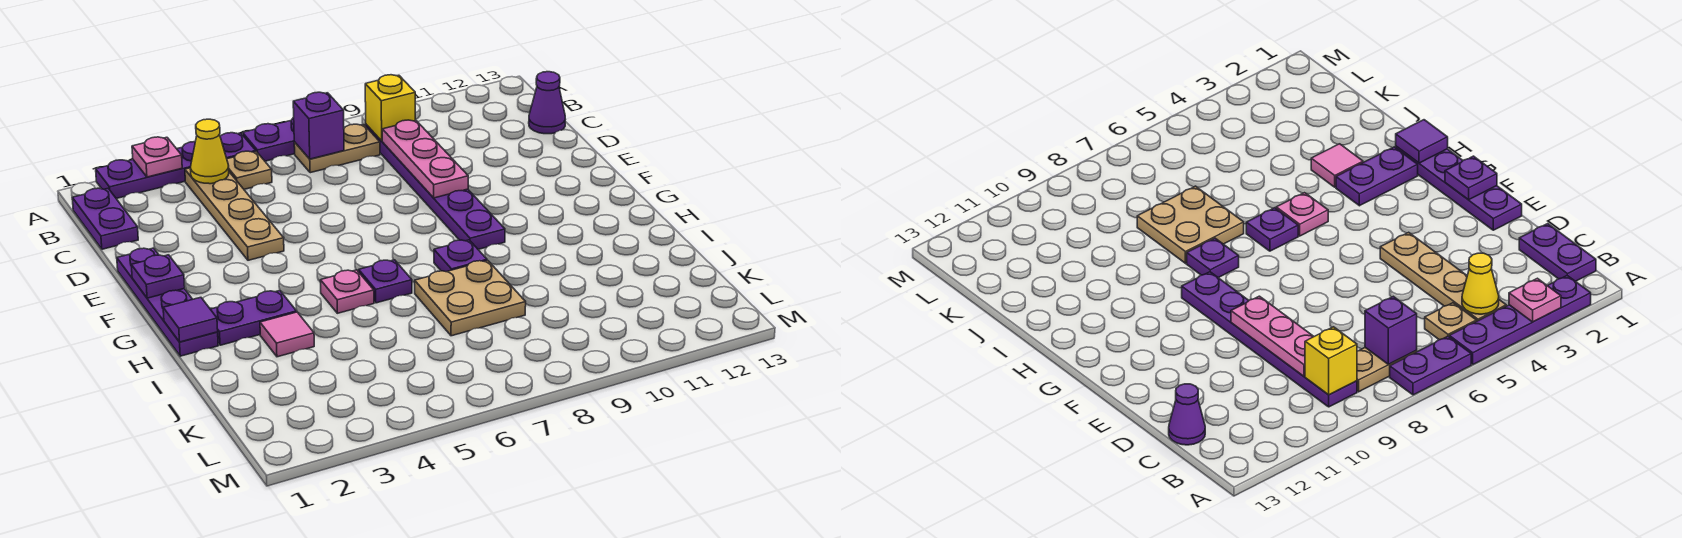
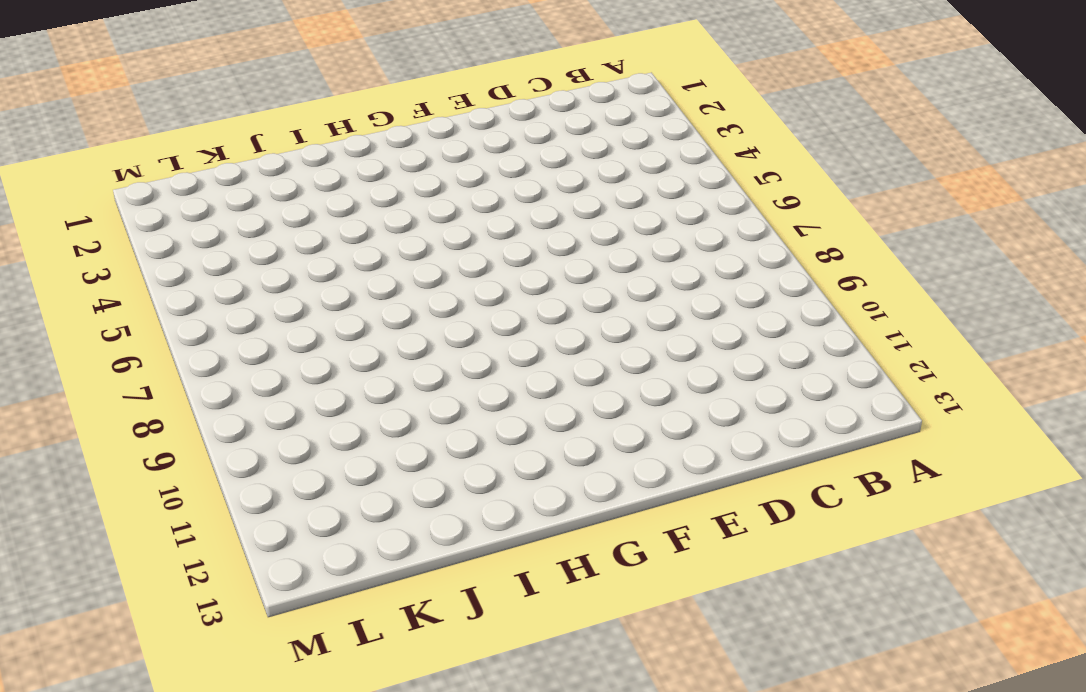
none -> purple 1x4 plate [96,133,256,199]
none -> purple 1x2 plate [243,117,295,161]
none -> purple 1x2 plate [72,188,138,249]

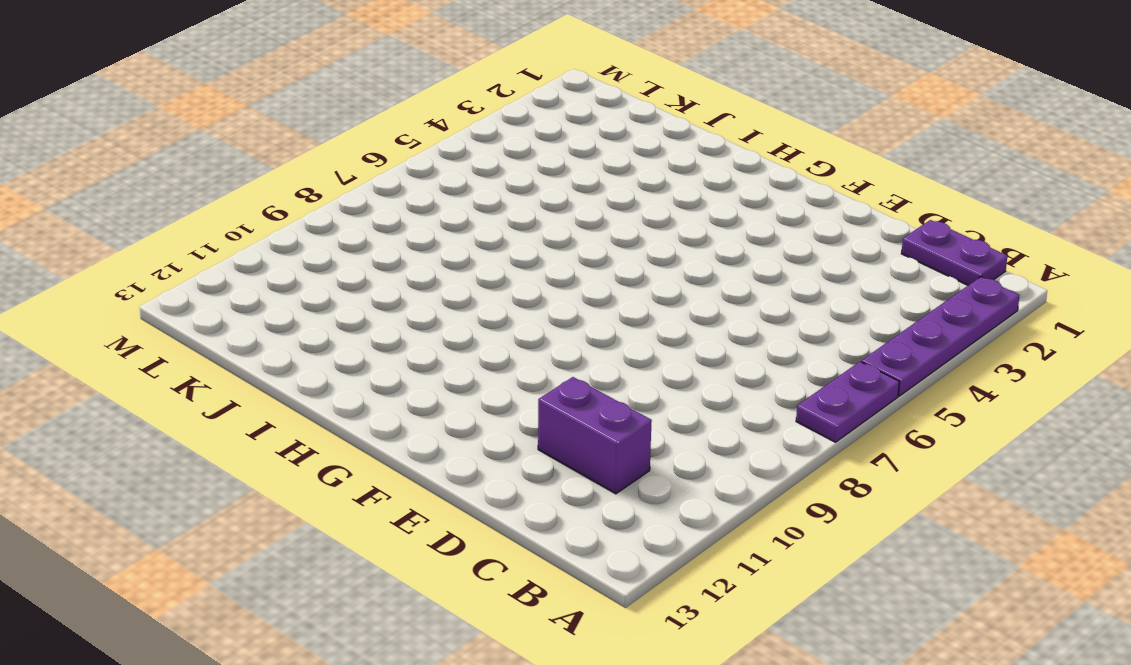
purple 1x2 brick [538,377,652,494] -> none
none -> tan 1x4 plate [185,168,284,260]
none -> tan 1x1 plate [227,151,272,189]
none -> tan 1x2 plate [294,124,380,173]

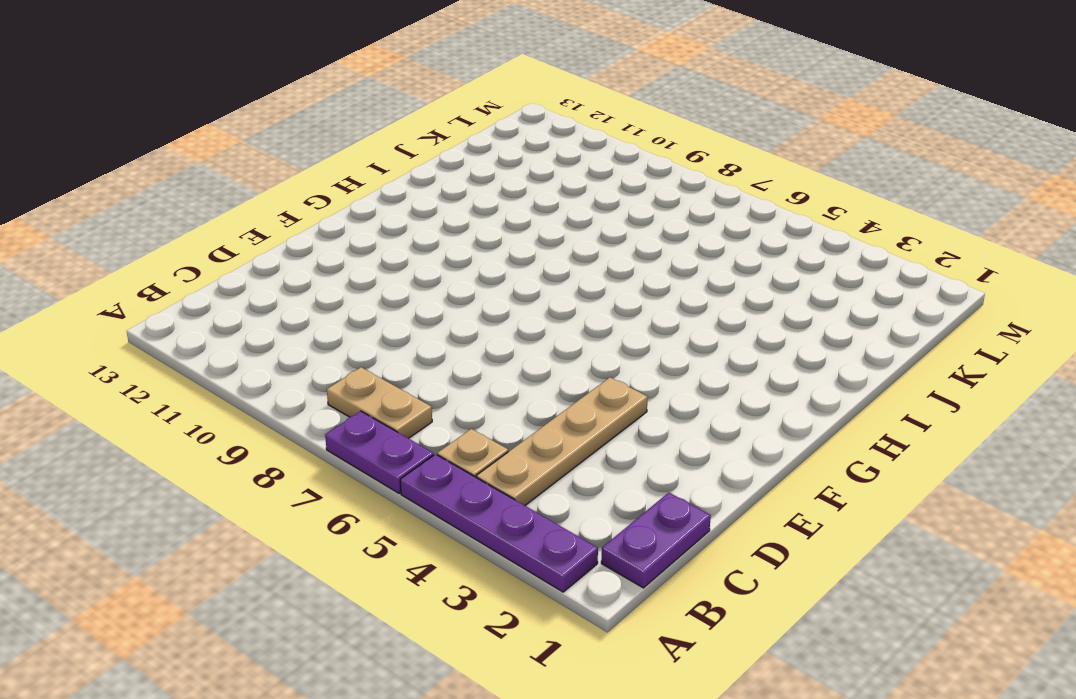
none -> purple 1x6 plate [366,125,505,249]
none -> purple 1x1 cone [529,72,565,134]
none -> purple 1x4 plate [117,248,218,356]

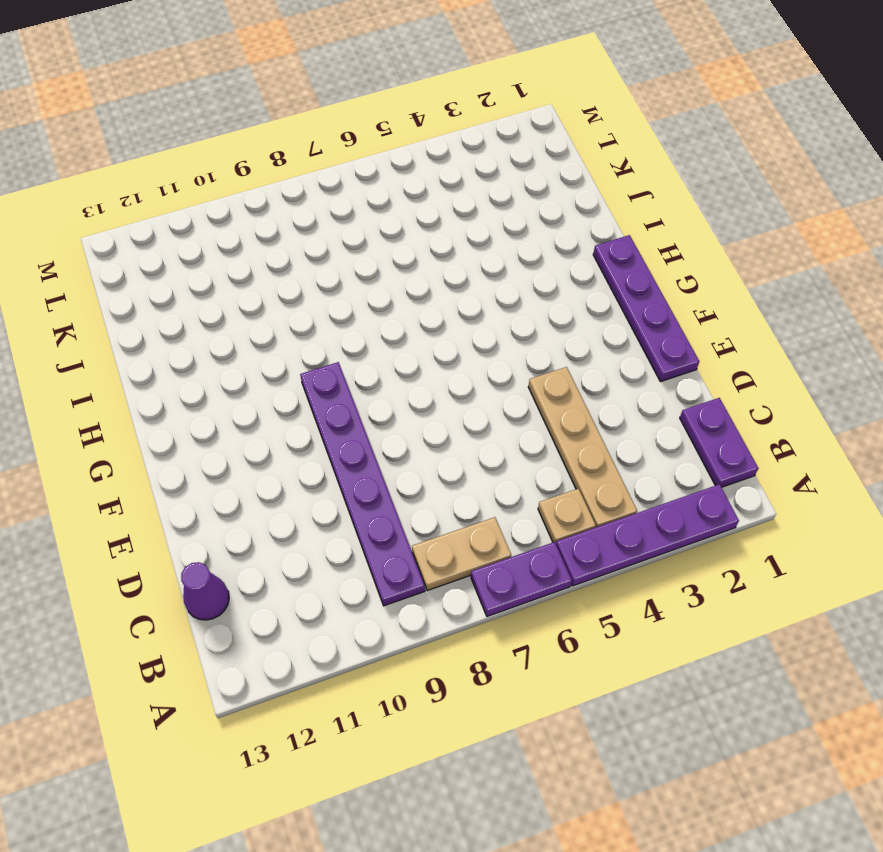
none -> purple 1x2 plate [210,291,297,345]
none -> pink 1x1 plate [320,270,374,313]
none -> purple 1x1 plate [359,260,412,303]

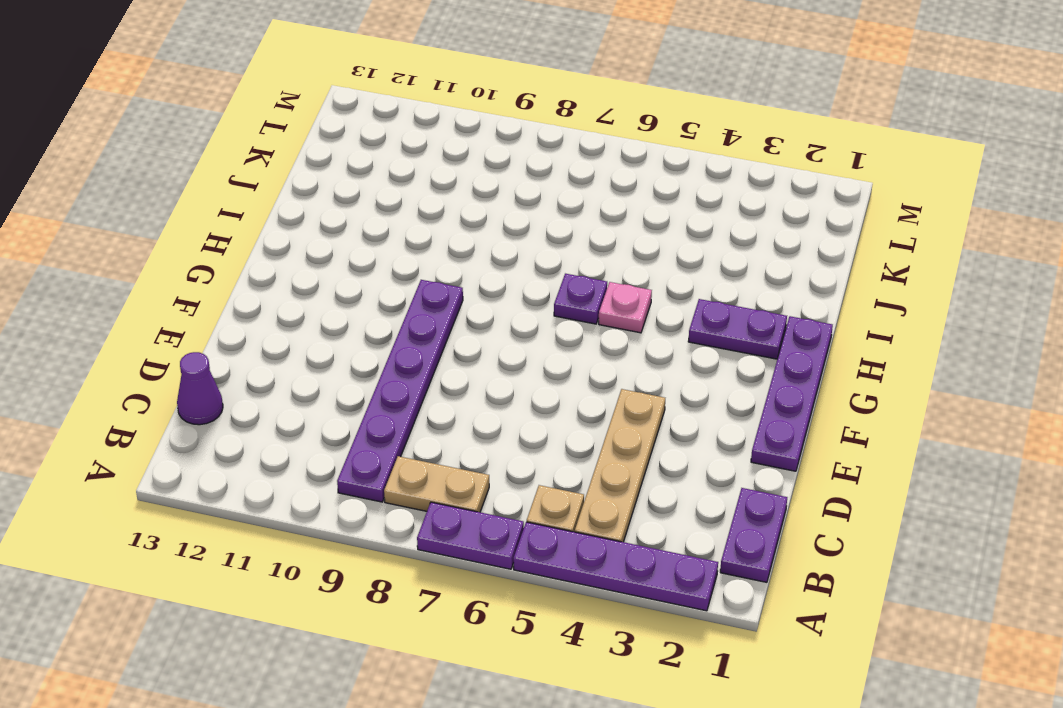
none -> purple 1x1 plate [434,240,487,272]
none -> pink 1x1 tile [260,312,314,357]
none -> tan 2x2 plate [415,260,526,336]

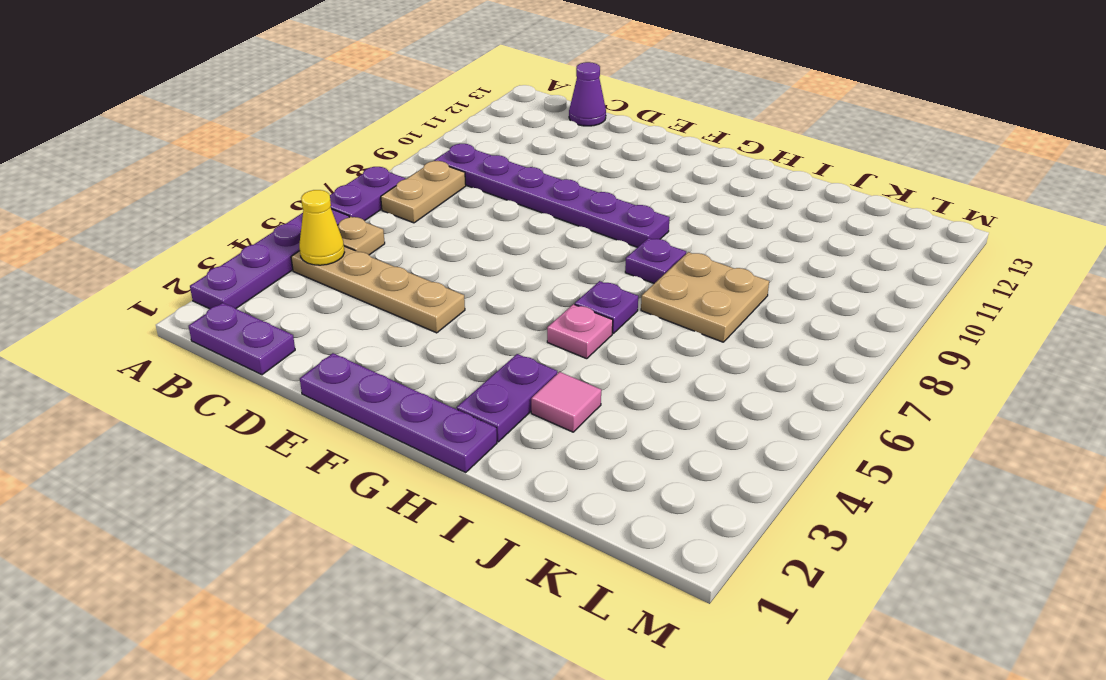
none -> pink 1x1 plate [132,137,182,177]
none -> purple 1x1 brick [293,92,344,159]
none -> yellow 1x1 brick [365,75,415,141]

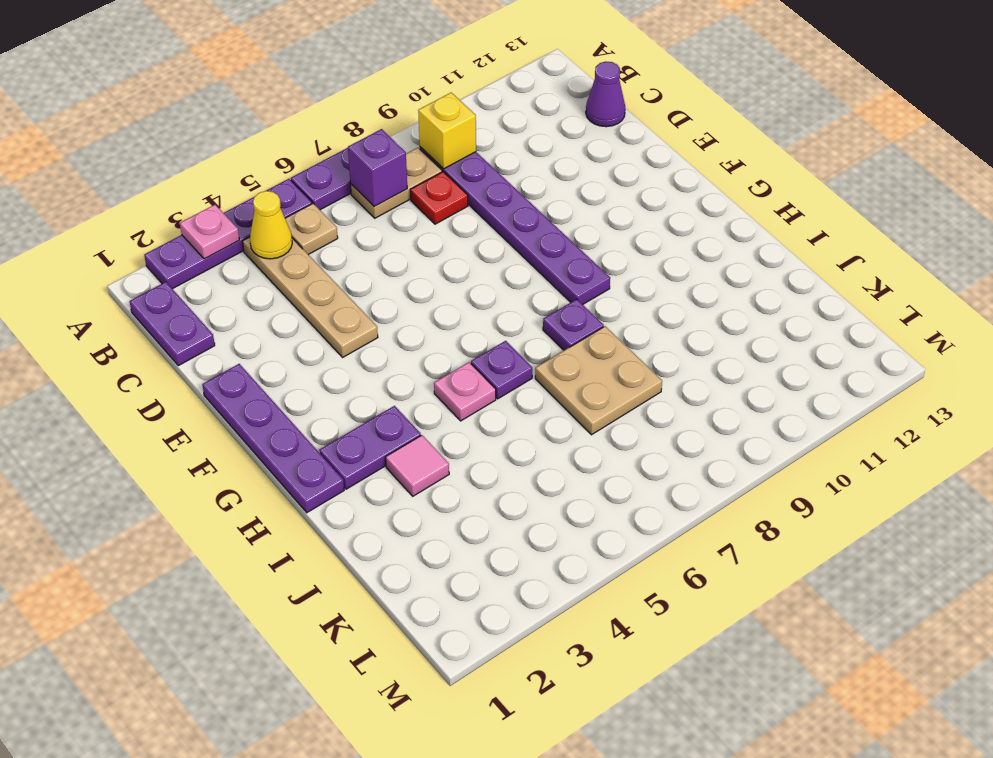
red 1x1 plate [410,172,468,224] -> none
none -> pink 1x3 plate [382,120,468,198]
none -> purple 1x1 plate [131,255,185,298]
none -> purple 1x1 tile [163,297,218,342]

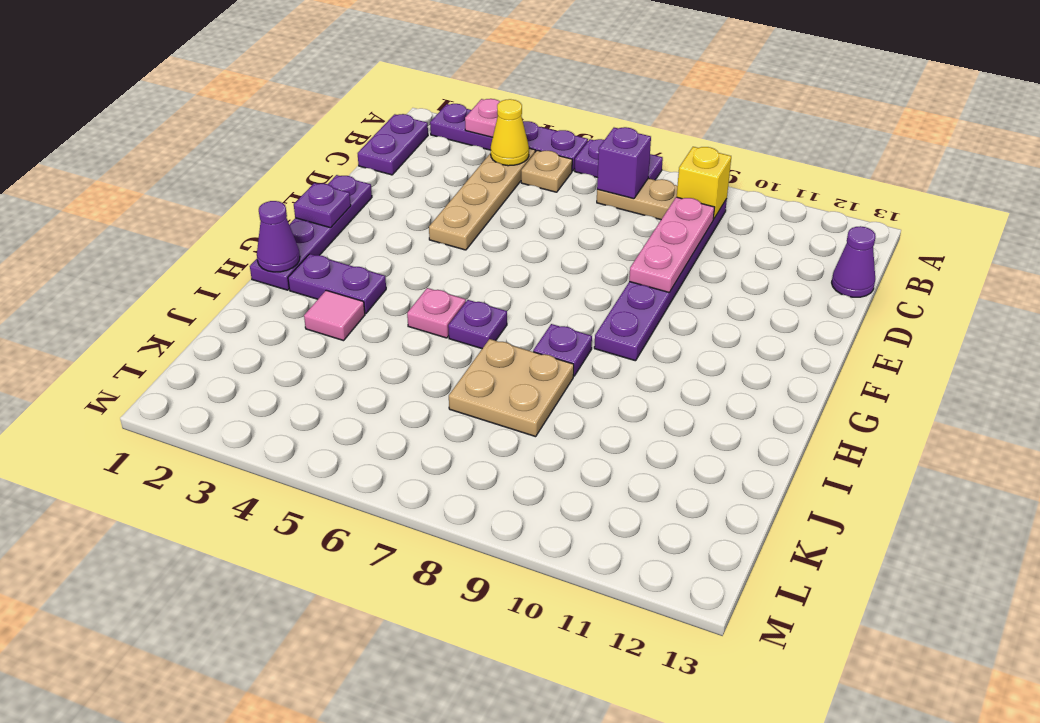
purple 1x1 cone [257,201,300,272] -> purple 1x1 tile [163,297,218,342]

